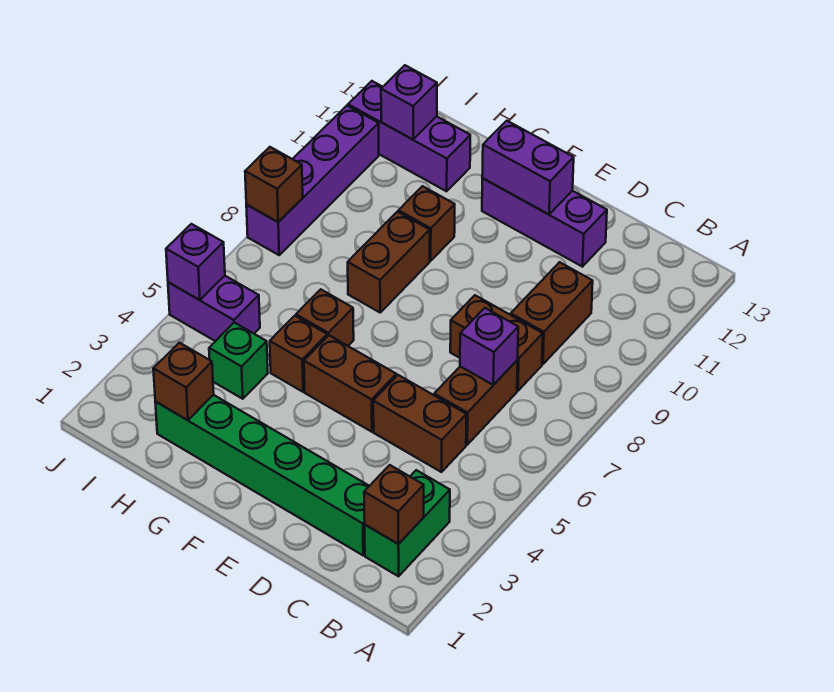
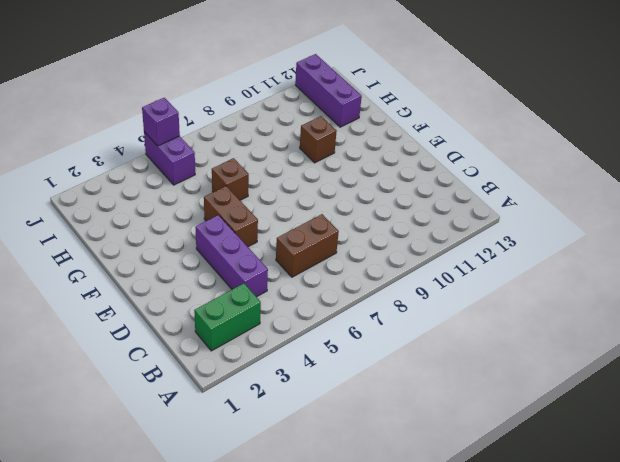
purple 1x3 brick [196,215,268,297] -> purple 1x3 brick moved to [482,178,607,267]
none -> green 1x6 brick [155,395,369,555]
none -> brown 1x2 brick [373,375,466,472]
none -> brown 1x2 brick [450,295,543,391]

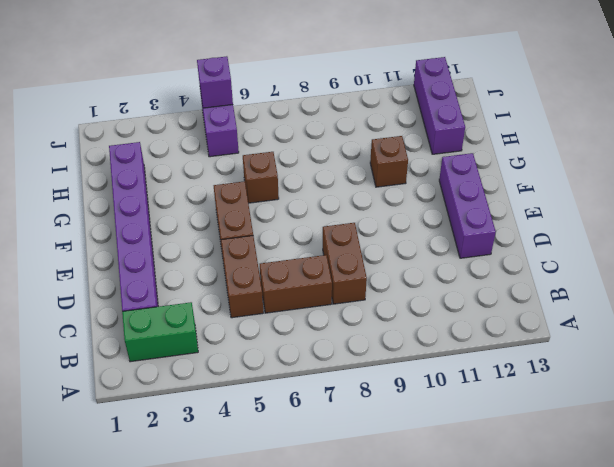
purple 1x6 brick [109,142,158,311] -> green 1x6 brick [155,395,369,555]
none -> brown 1x2 brick [511,262,593,364]
none -> brown 1x1 brick [270,316,327,392]
none -> brown 1x2 brick [348,212,430,312]

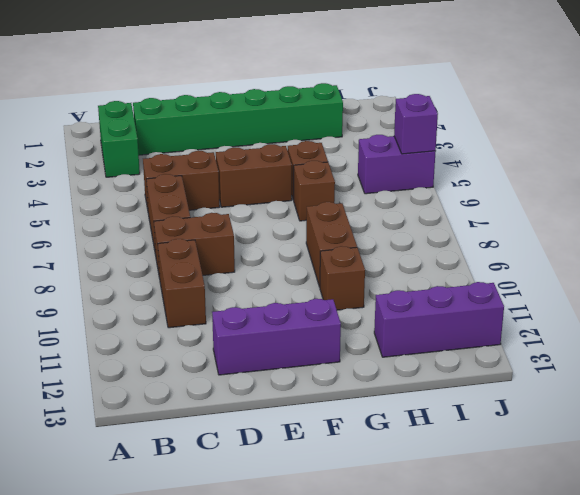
none -> green 1x1 brick [209,323,268,399]
none -> purple 1x4 brick [246,106,379,255]
none -> brown 1x1 brick [364,465,424,544]

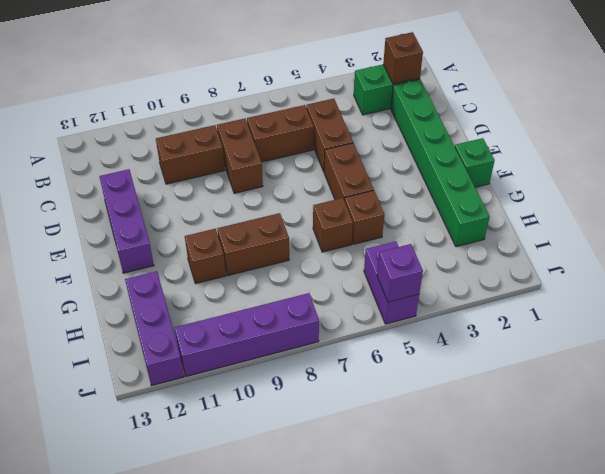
green 1x1 brick [455,138,495,187] -> green 1x1 brick moved to [209,323,268,399]
none -> purple 1x1 brick [460,308,518,385]
none -> purple 1x2 brick [482,121,574,214]
none -> brown 1x1 brick [153,343,214,420]

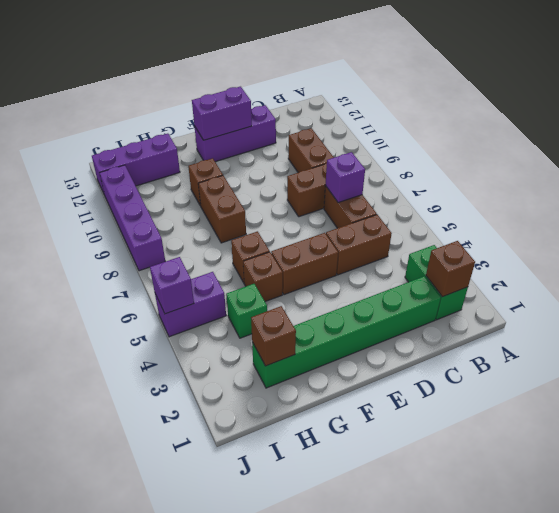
none -> purple 1x1 brick [381,65,437,140]
none -> brown 1x1 brick [245,147,303,222]

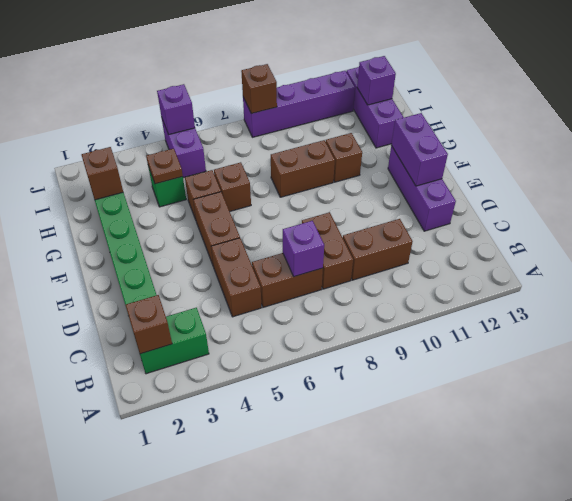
brown 1x1 plate [146,148,183,184] -> none

